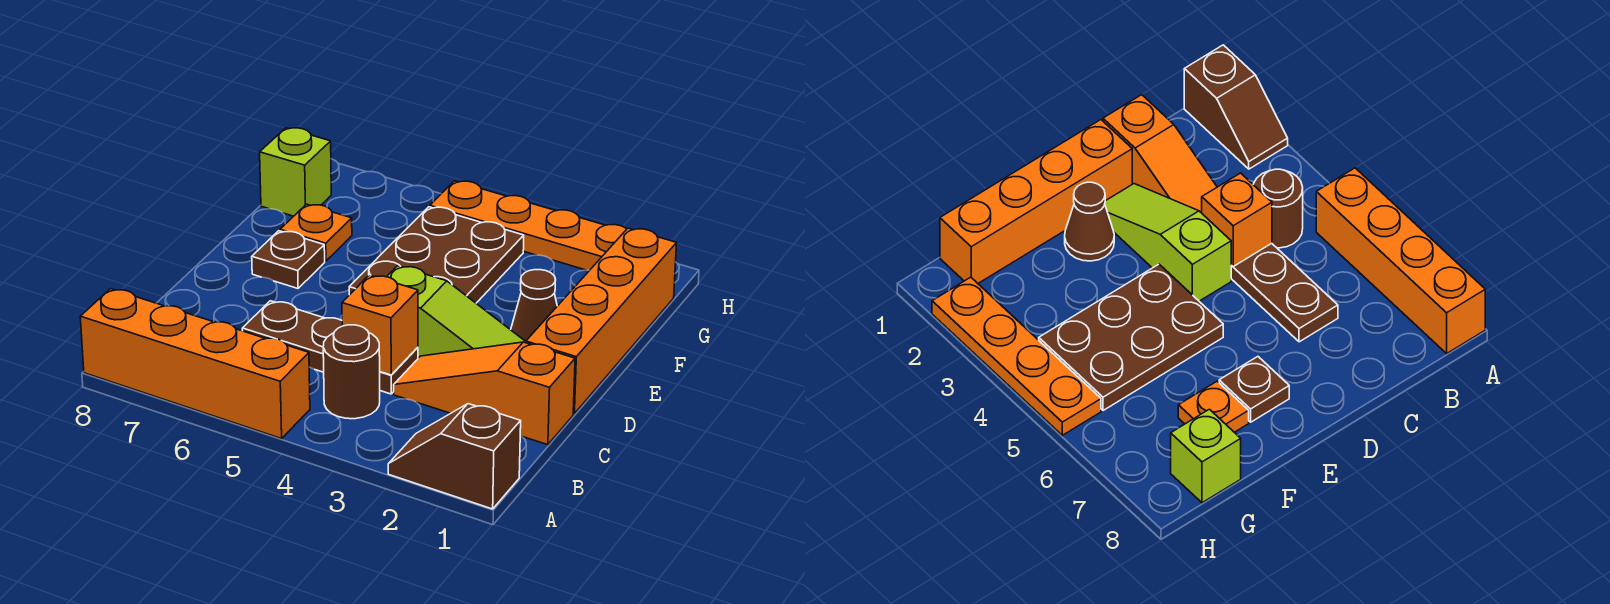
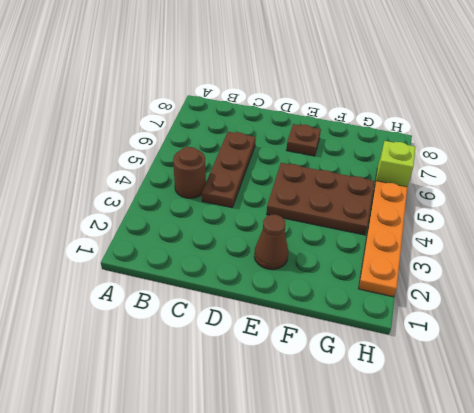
lime 1x1 brick [375,141,415,187] -> lime 1x1 brick moved to [260,128,331,216]
none -> brown 1x2 slope [388,404,521,509]
none -> orange 1x4 brick [80,289,310,439]
none -> orange 1x3 slope [394,342,575,445]

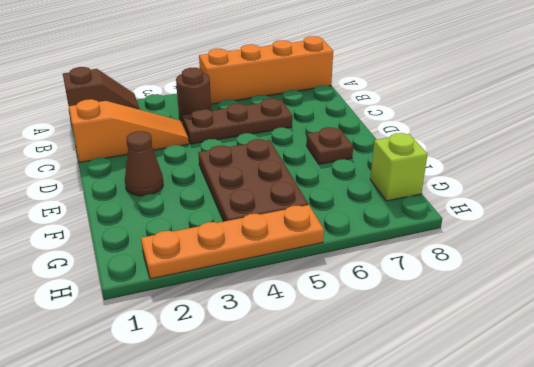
none -> orange 1x4 brick [526,228,677,414]
none -> lime 1x3 slope [387,266,526,358]
none -> orange 1x1 plate [280,204,352,261]

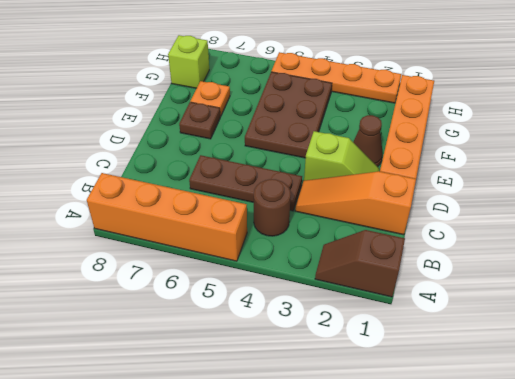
lime 1x2 slope [304,131,380,181] -> lime 1x3 slope [387,266,526,358]
none -> orange 1x1 brick [342,275,418,375]

